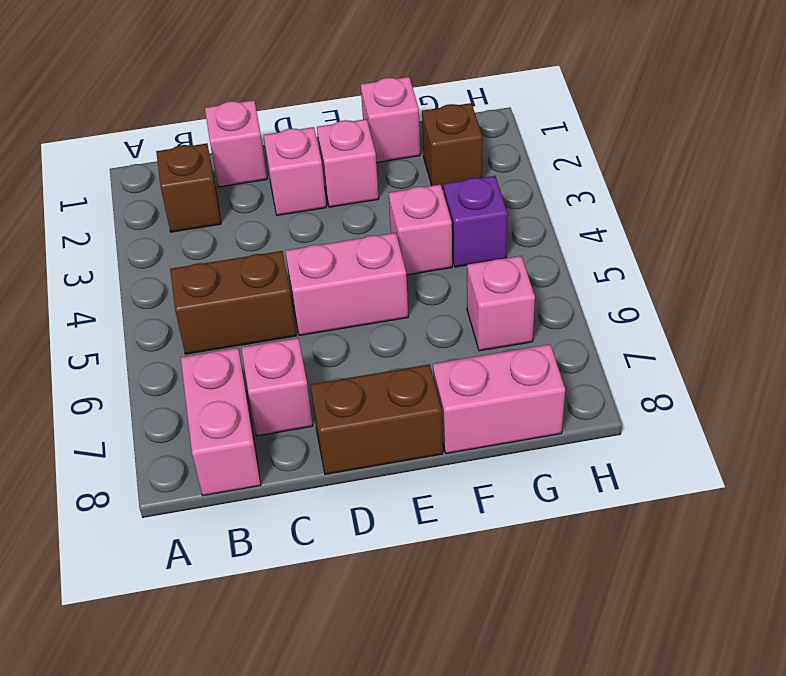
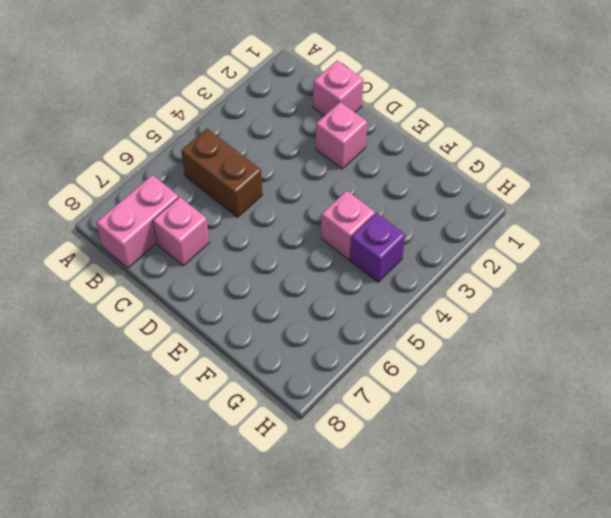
none -> brown 1x1 brick [156,144,221,232]
none -> pink 1x2 brick [285,233,408,336]
none -> brown 1x2 brick [311,364,443,474]

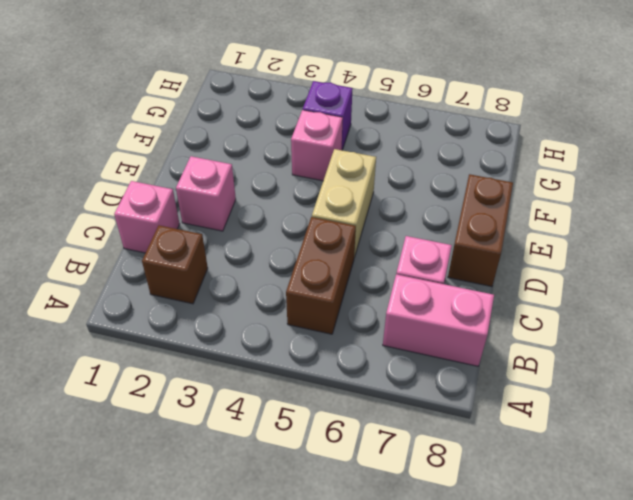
tan 1x2 brick [312,149,376,258] -> pink 1x2 brick [285,233,408,336]
none -> pink 1x1 brick [317,119,379,207]
none -> pink 1x1 brick [361,77,420,163]
none -> pink 1x2 brick [433,344,565,453]

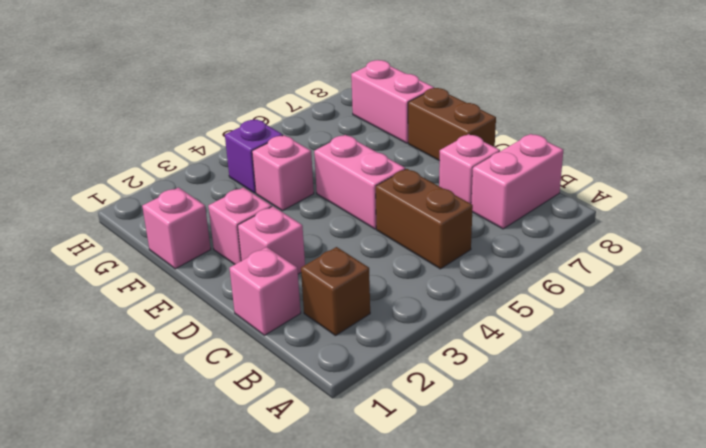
none -> brown 1x1 brick [422,103,483,189]
none -> pink 1x1 brick [467,256,535,351]

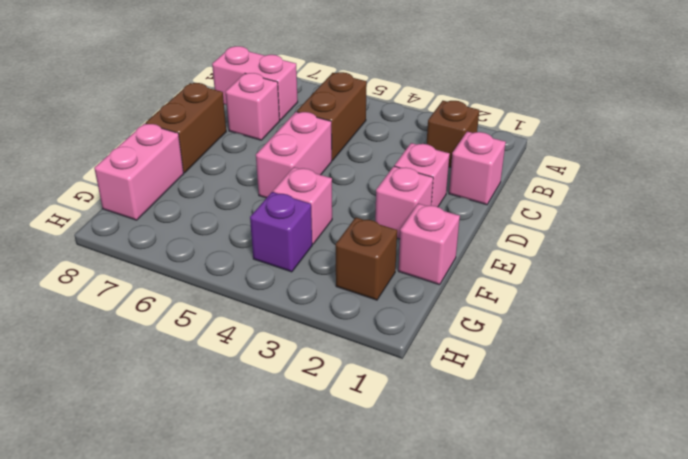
none -> pink 1x1 brick [467,256,535,351]

